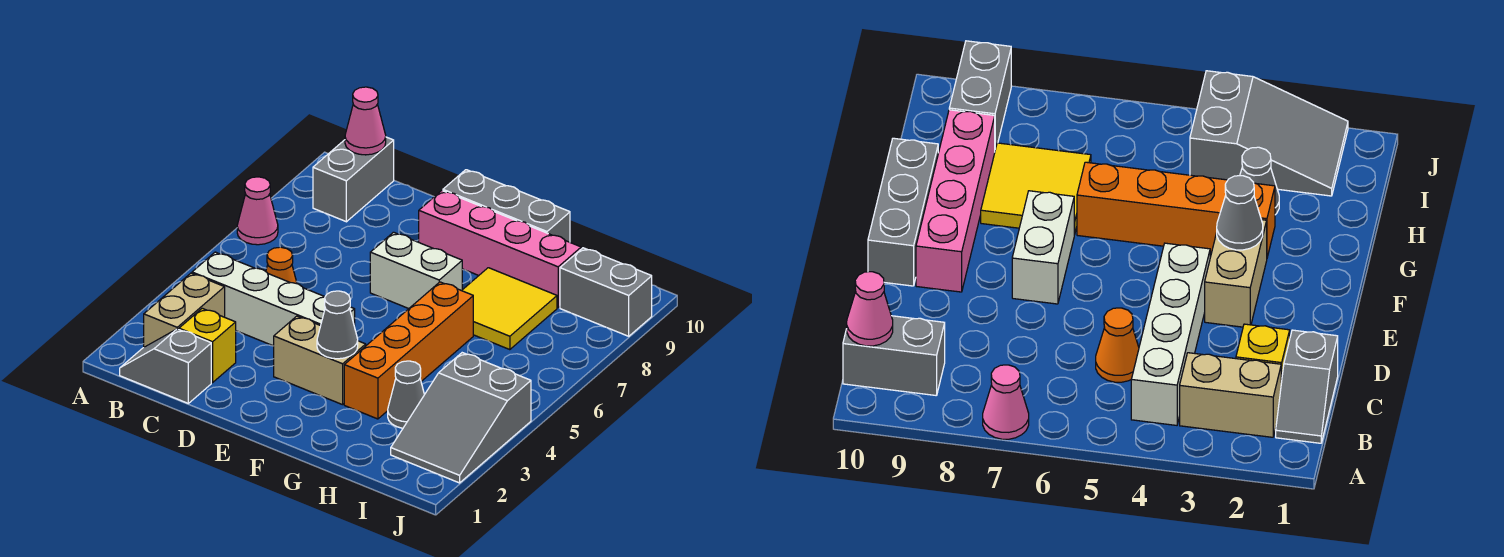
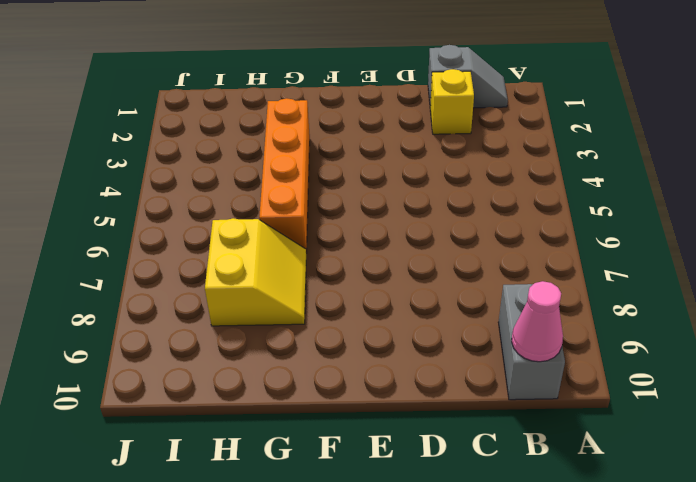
yellow 2x2 slope [205,218,306,326] -> yellow 2x2 tile [462,268,557,350]
none -> pink 1x1 cone [237,177,278,245]
none -> tan 1x2 brick [144,273,225,347]
none -> white 1x4 brick [192,252,355,346]

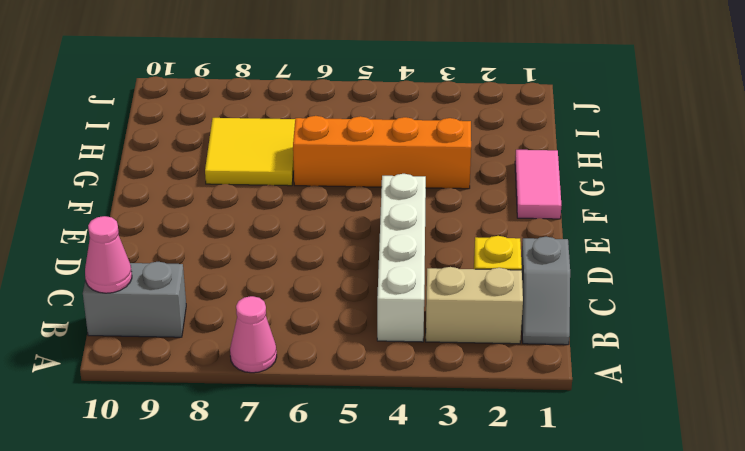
pink 1x2 tile [515,150,561,219] -> none
none -> orange 1x1 cone [266,247,297,284]
none -> tan 1x2 brick [274,316,366,405]
none -> white 1x2 brick [370,232,462,309]

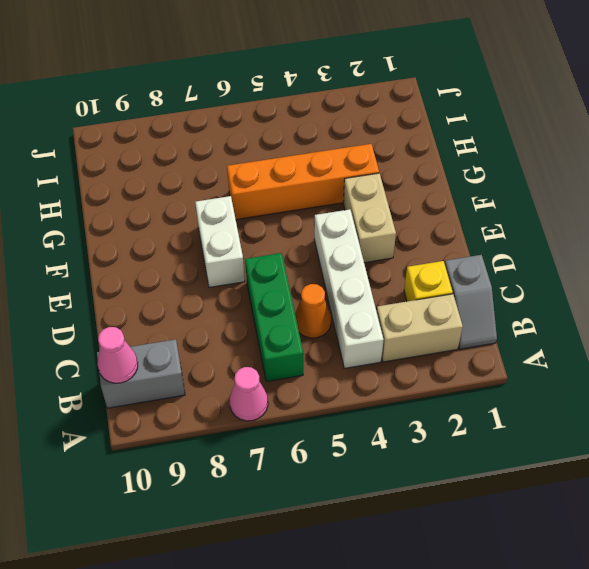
green 1x3 brick [245,253,303,382] -> none
none -> pink 1x4 brick [419,191,581,308]
none -> grey 1x3 brick [443,170,570,242]
none -> yellow 2x2 tile [462,268,557,350]

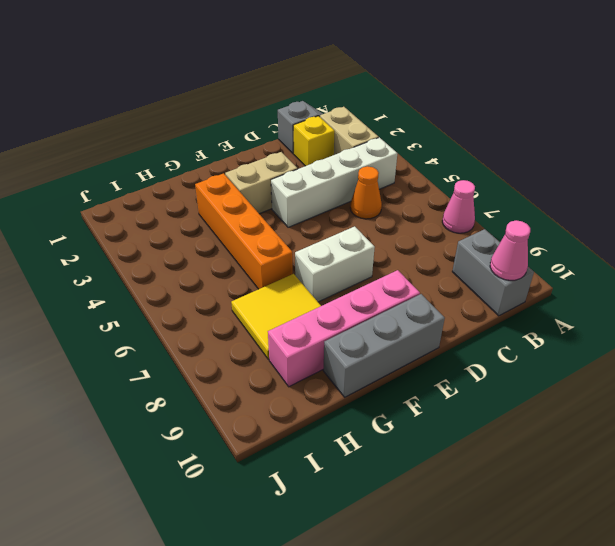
none -> grey 1x1 cone [388,361,424,428]
none -> grey 2x3 slope [391,353,531,483]
none -> grey 1x2 brick [560,248,652,336]

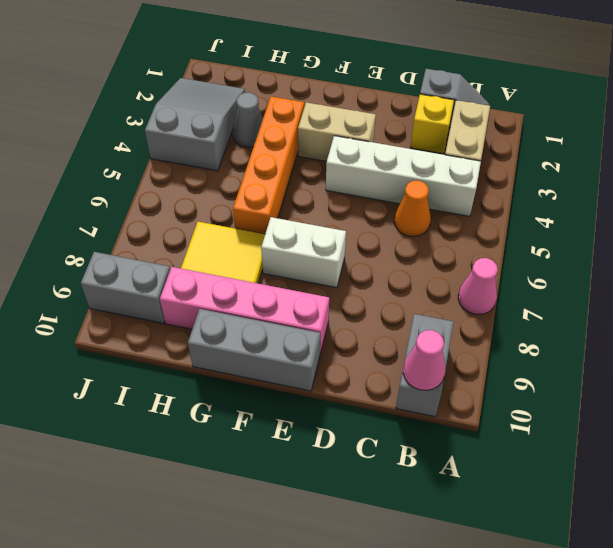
none -> grey 1x1 cone [317,291,358,359]

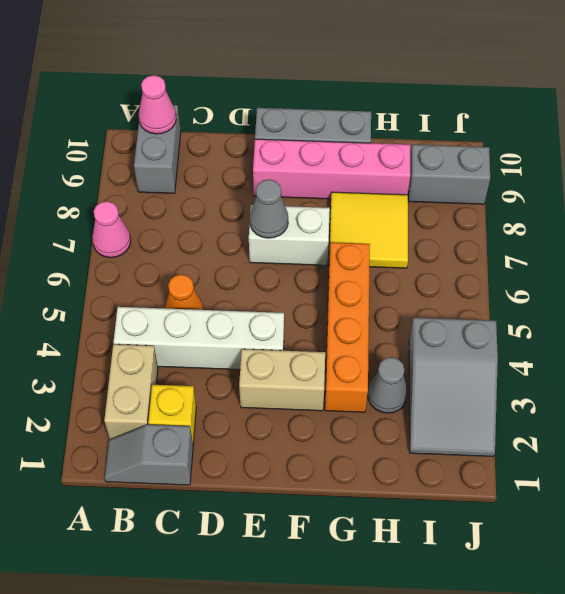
grey 1x1 cone [250,179,288,238] -> grey 1x1 cone moved to [317,291,358,359]

